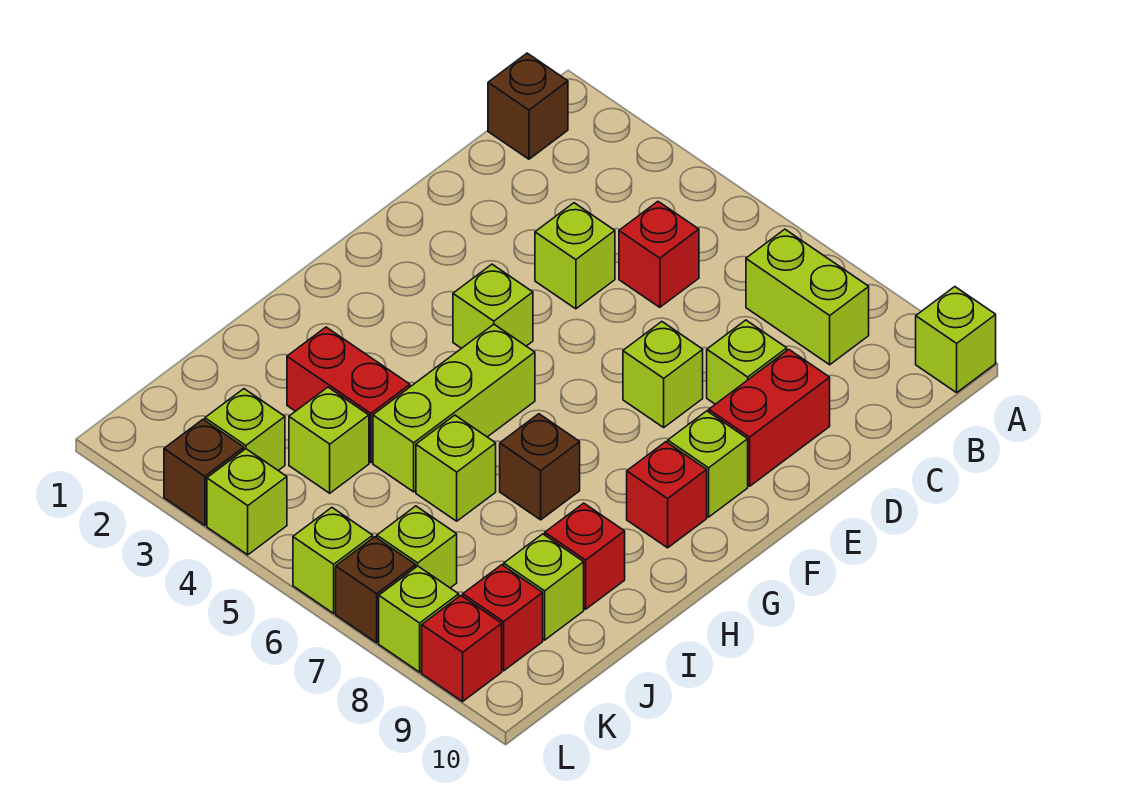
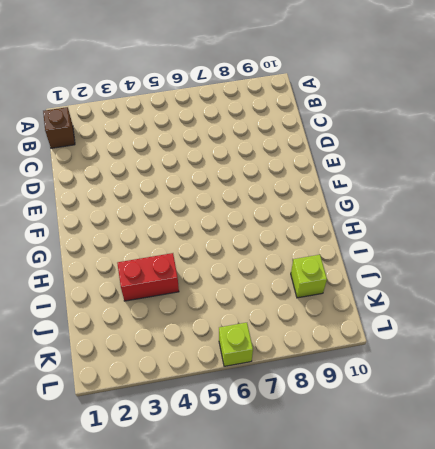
none -> lime 1x1 brick [916,287,996,393]
none -> lime 1x2 brick [746,229,869,365]
none -> red 1x1 brick [619,202,699,307]

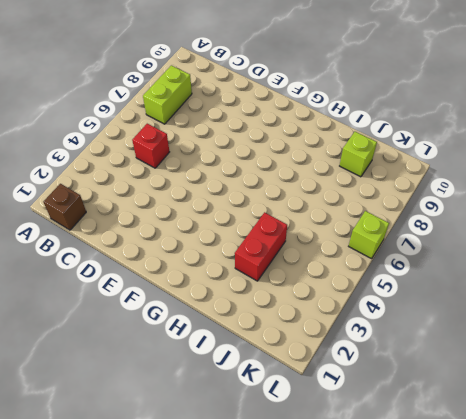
none -> lime 1x1 brick [916,287,996,393]
none -> lime 1x1 brick [535,203,615,309]
none -> lime 1x1 brick [707,320,787,404]

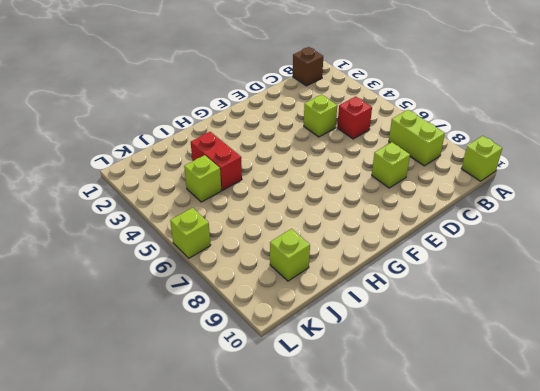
none -> red 1x2 brick [709,350,830,486]
none -> lime 1x1 brick [623,322,703,427]
none -> lime 1x1 brick [453,264,533,348]

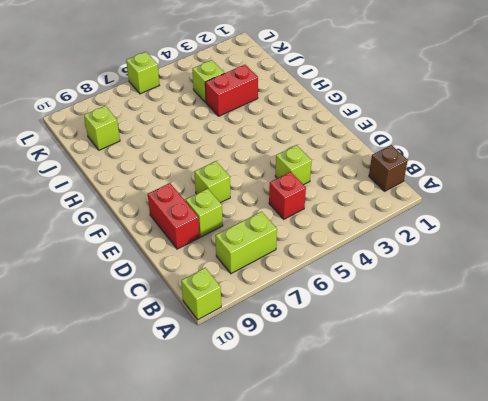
none -> lime 1x1 brick [453,264,533,348]
none -> lime 1x1 brick [668,411,748,517]
none -> lime 1x3 brick [373,324,535,492]

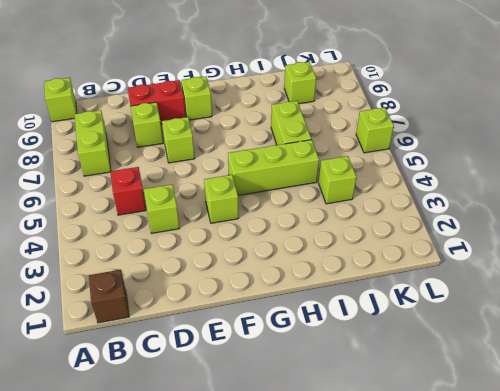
lime 1x2 brick [271,101,311,145] -> lime 1x1 brick [416,415,496,521]
none -> red 1x1 brick [627,442,707,548]
none -> brown 1x1 brick [500,414,580,520]
none -> red 1x2 brick [287,327,410,462]

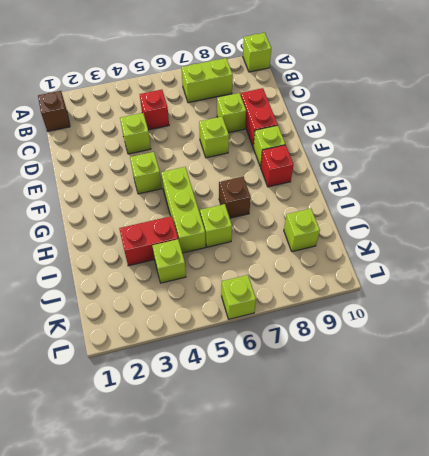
none -> red 1x1 brick [545,503,625,609]
none -> lime 1x1 brick [205,389,285,471]
none -> lime 1x1 brick [377,506,457,588]

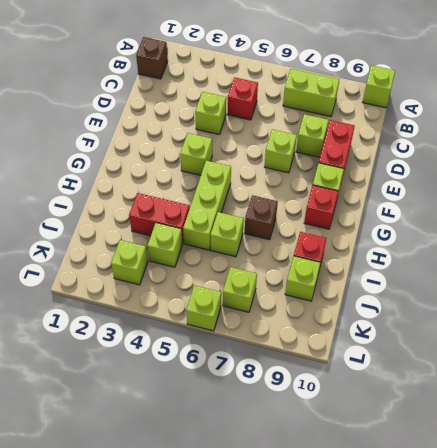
none -> red 1x1 brick [463,565,543,671]
none -> brown 1x1 brick [164,420,244,525]
none -> lime 1x1 brick [207,449,287,555]

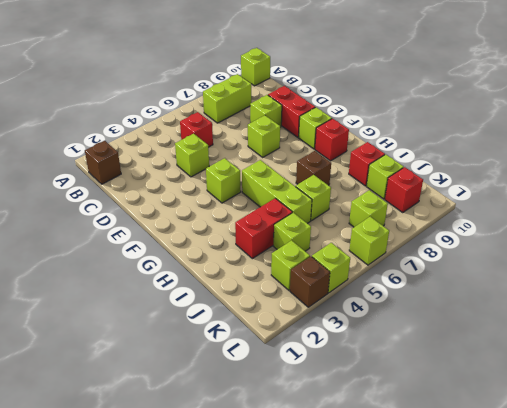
none -> brown 1x1 brick [336,537,416,643]
none -> lime 1x1 brick [379,566,459,672]
none -> red 1x1 brick [422,596,502,701]

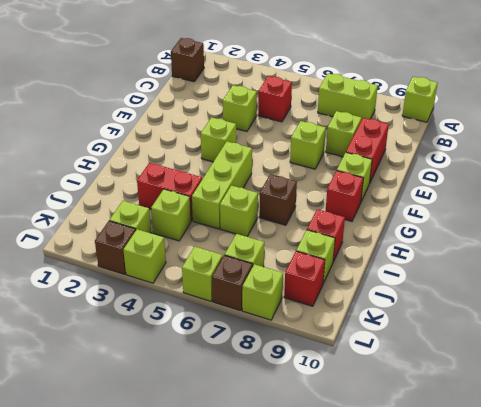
none -> red 1x1 brick [422,596,502,701]

